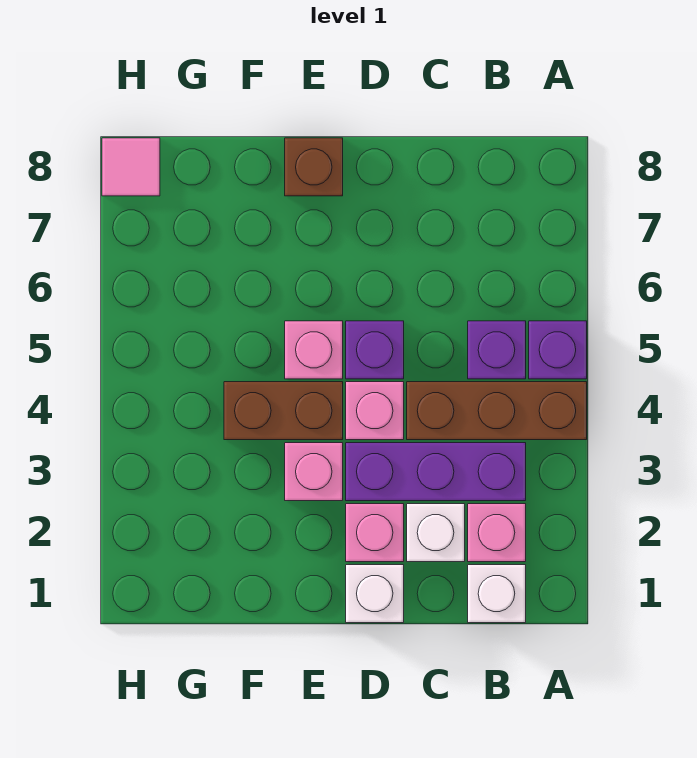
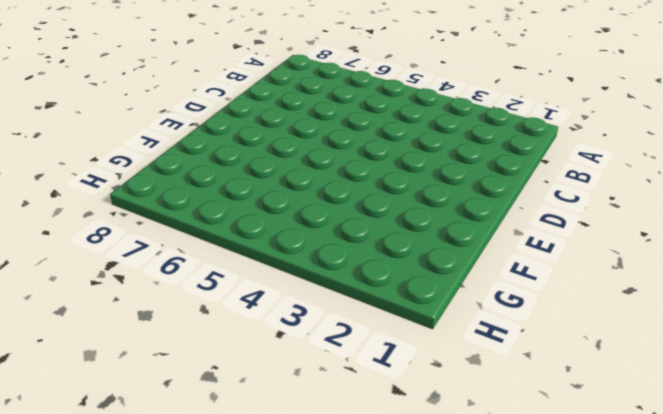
none -> brown 1x3 brick [407,382,587,440]
none -> purple 1x1 brick [529,321,587,379]
none -> white 1x1 brick [468,565,526,623]

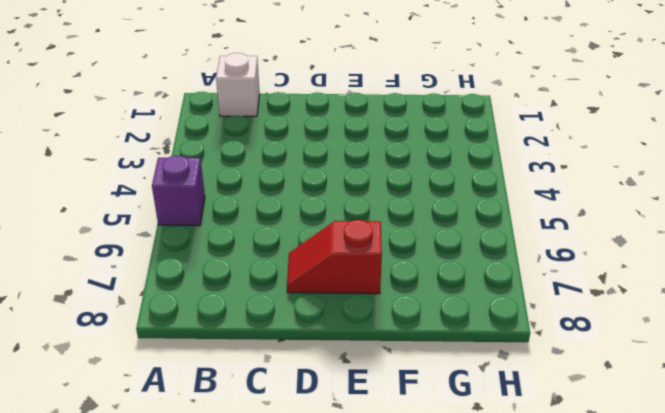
red 1x2 slope [287,220,382,294] -> none
none -> brown 1x3 brick [407,382,587,440]
none -> pink 1x1 brick [468,504,526,562]
none -> purple 1x3 brick [346,443,526,501]

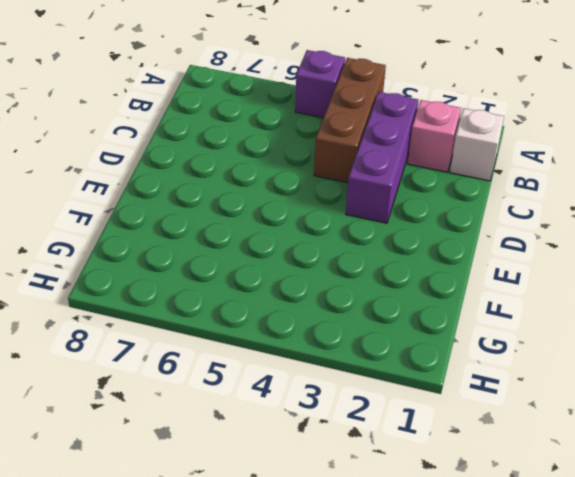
none -> purple 1x1 brick [468,321,526,379]
none -> white 1x1 brick [407,504,465,562]
none -> white 1x1 brick [346,565,404,623]

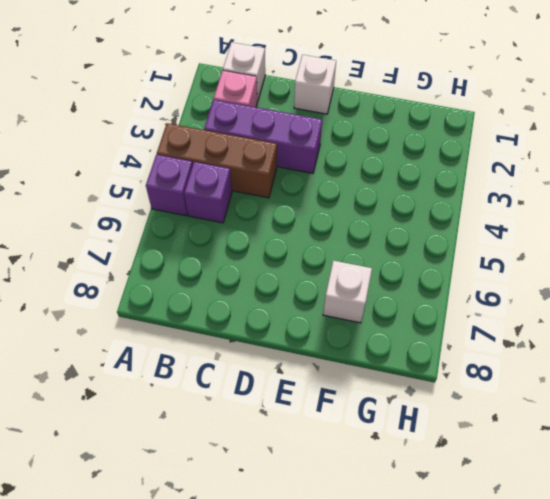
white 1x1 brick [323,260,372,323] -> white 1x1 brick moved to [407,504,465,562]
none -> pink 1x1 brick [346,504,404,562]
none -> pink 1x1 brick [346,382,404,440]
none -> purple 1x1 brick [346,321,404,379]

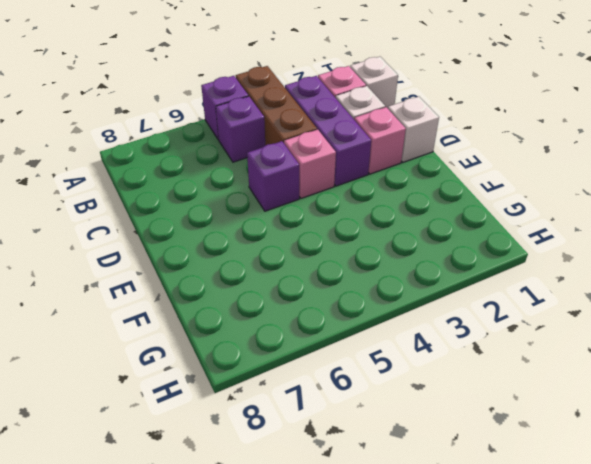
none -> pink 1x1 brick [285,443,343,501]
none -> brown 1x2 brick [224,382,343,440]
none -> pink 1x1 brick [285,321,343,379]

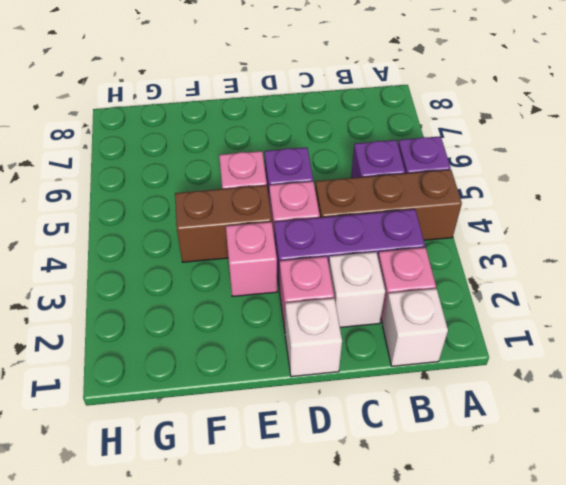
none -> brown 1x1 brick [285,138,343,196]
none -> pink 1x1 tile [102,138,160,196]

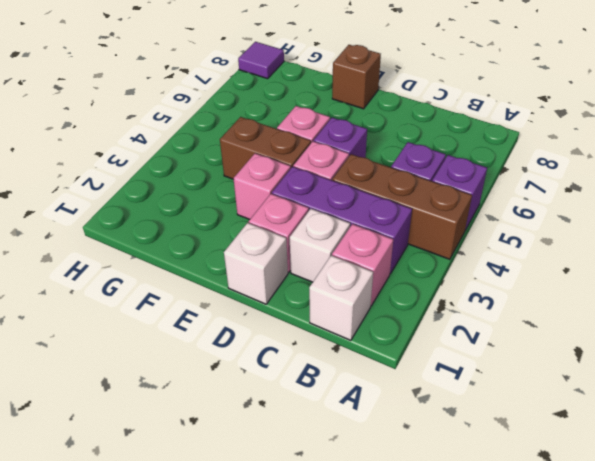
purple 1x1 tile [238,42,284,79] -> pink 1x1 tile [102,138,160,196]

